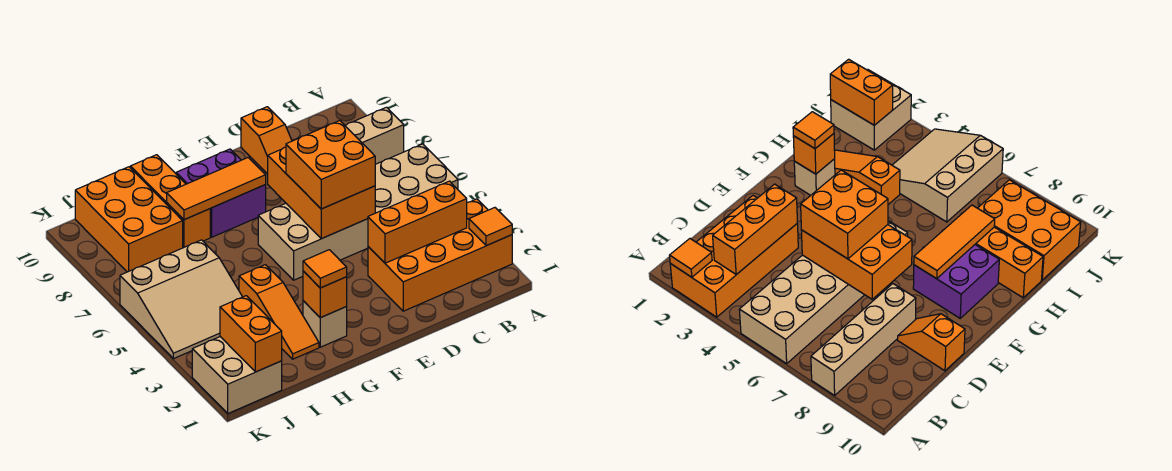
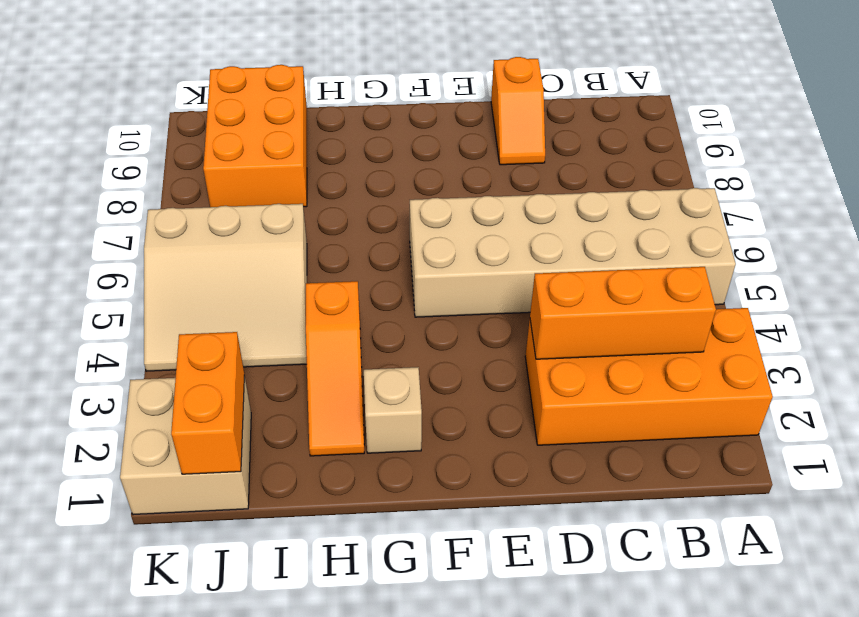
none -> tan 1x4 brick [345,107,404,164]
none -> purple 2x2 brick [176,149,266,237]
none -> orange 1x3 brick [130,155,210,248]

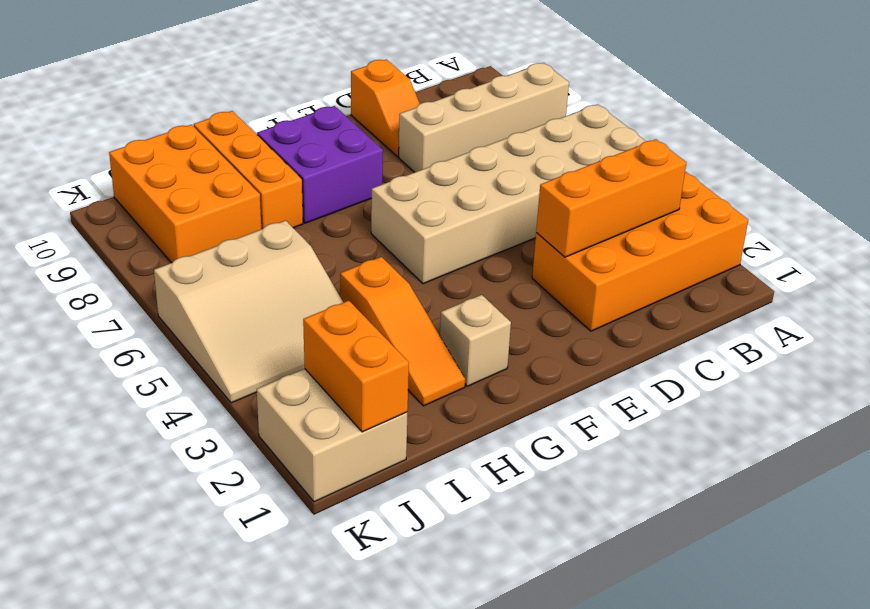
none -> orange 1x1 tile [469,208,512,246]
none -> orange 2x3 brick [268,147,375,239]
none -> orange 1x3 tile [167,157,266,220]

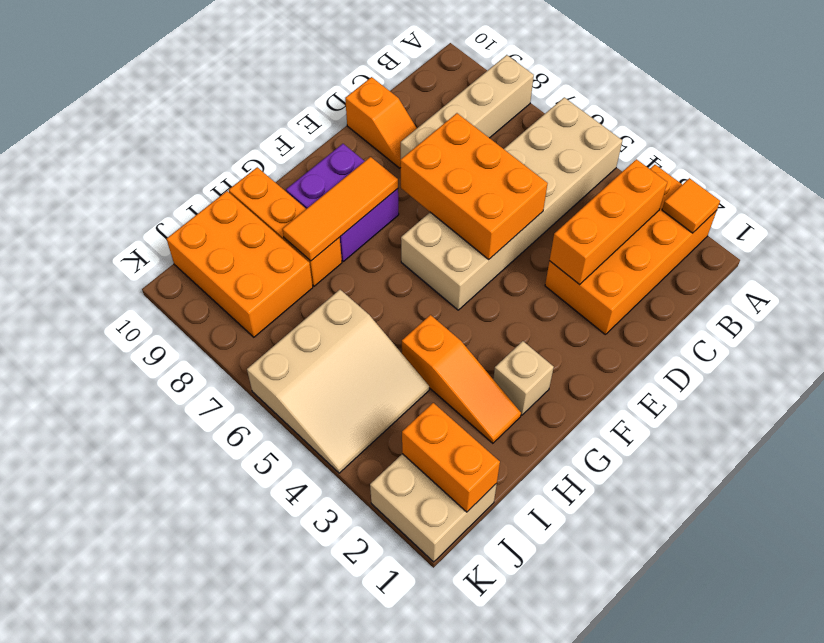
none -> orange 1x1 brick [303,271,347,318]
none -> orange 2x2 brick [286,121,375,209]
none -> orange 1x1 tile [303,250,347,288]

